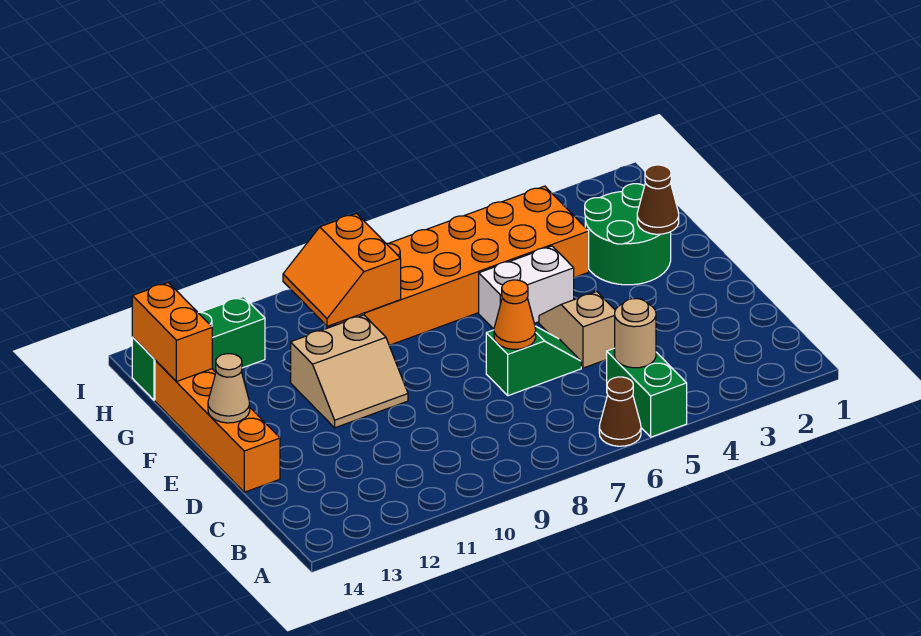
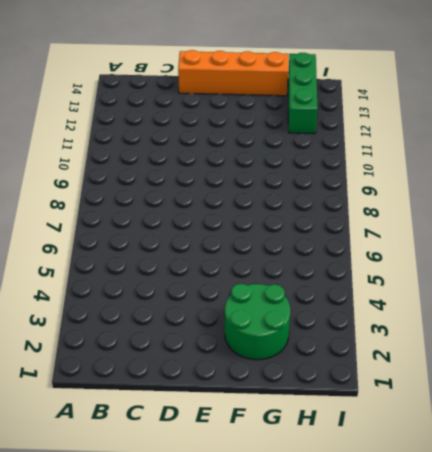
none -> green 1x2 brick [607,348,687,437]
none -> brown 1x1 cone [599,377,641,446]
none -> tan 1x2 slope [539,292,615,368]

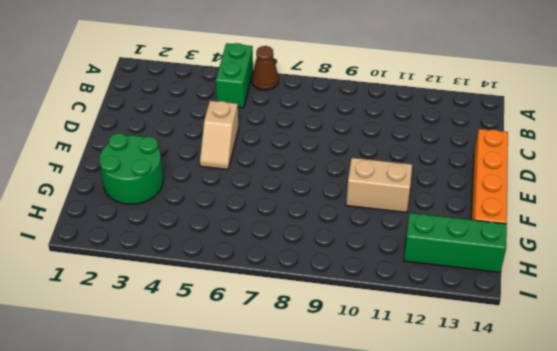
none -> green 1x2 slope [486,326,581,396]
none -> white 1x2 brick [479,246,574,329]
none -> orange 2x6 brick [335,186,589,346]

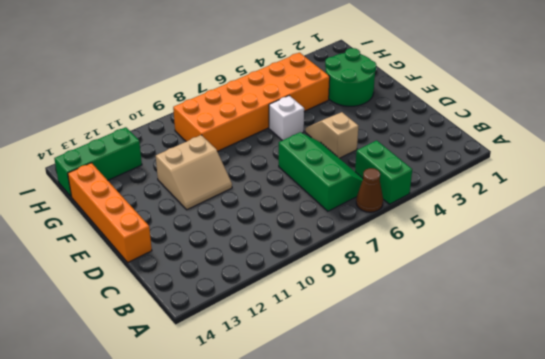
green 2x3 slope [279,132,363,211] -> green 1x2 slope [486,326,581,396]
white 1x1 brick [269,96,304,141] -> white 1x2 brick [479,246,574,329]
none -> tan 1x1 round brick [615,299,656,368]
none -> orange 1x1 cone [494,280,536,349]
none -> tan 1x1 cone [208,354,250,423]

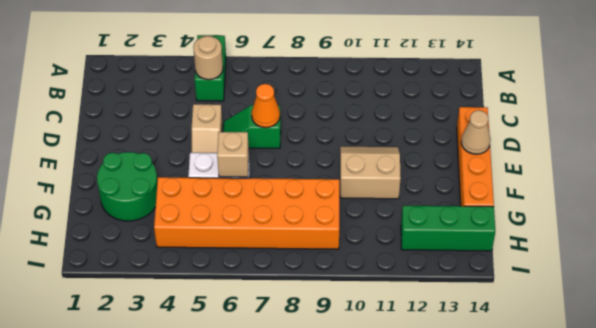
tan 1x1 brick [217,132,249,177] -> none
none -> brown 1x1 cone [599,377,641,446]
none -> brown 1x1 cone [637,165,679,234]
none -> orange 2x2 slope [283,214,401,326]

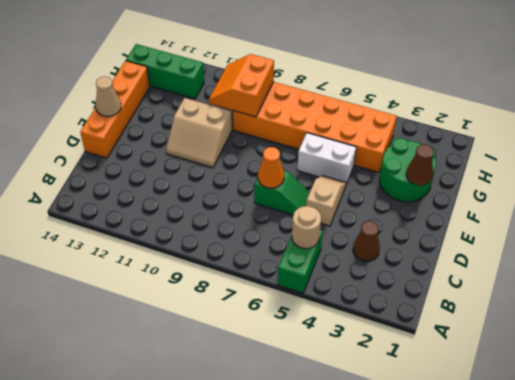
brown 1x1 cone [353,221,380,261] -> brown 1x1 cone moved to [599,377,641,446]
none -> orange 1x2 brick [132,283,212,382]

